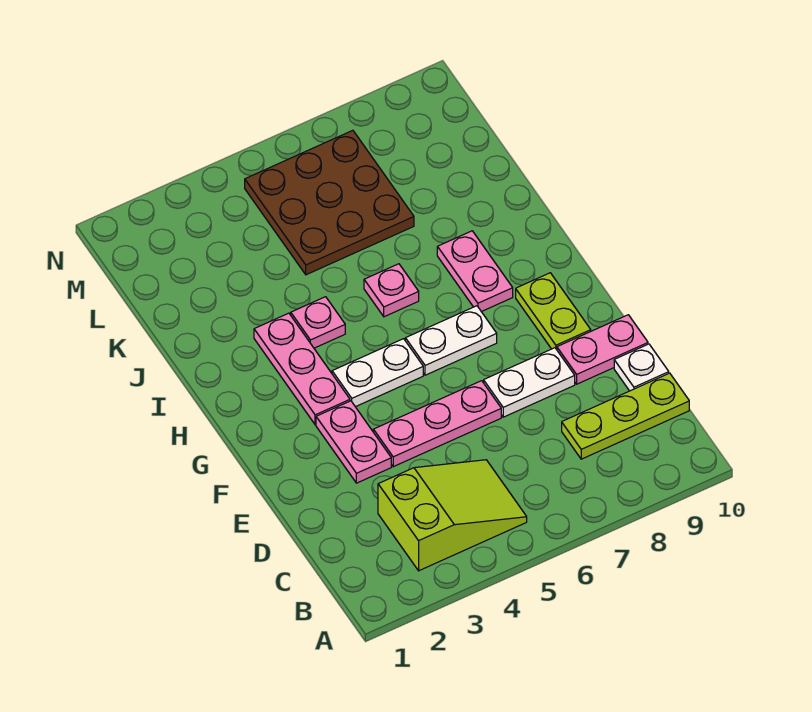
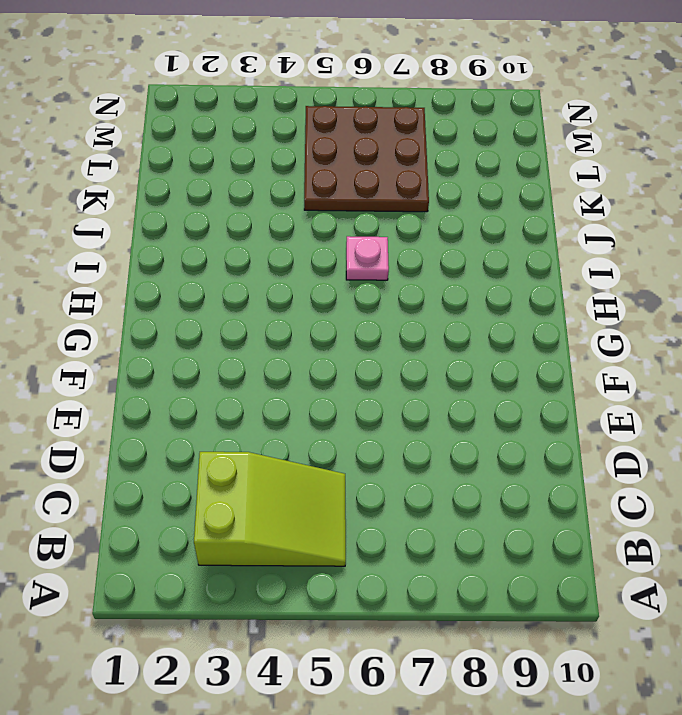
none -> lime 1x3 plate [562,373,689,459]
none -> white 1x1 plate [614,344,669,391]
none -> pink 1x2 plate [316,401,391,483]

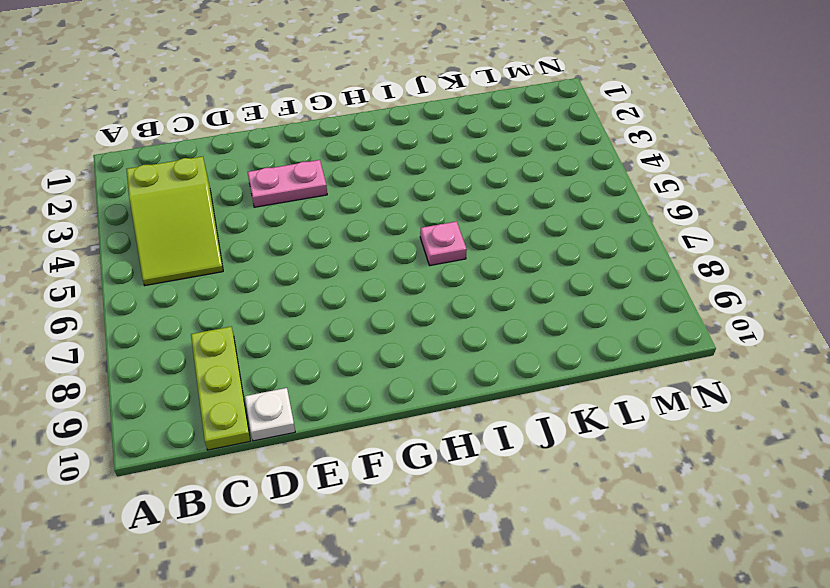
none -> pink 1x3 plate [373,381,501,467]
none -> white 1x2 plate [484,348,575,417]
none -> pink 1x2 plate [557,315,648,384]

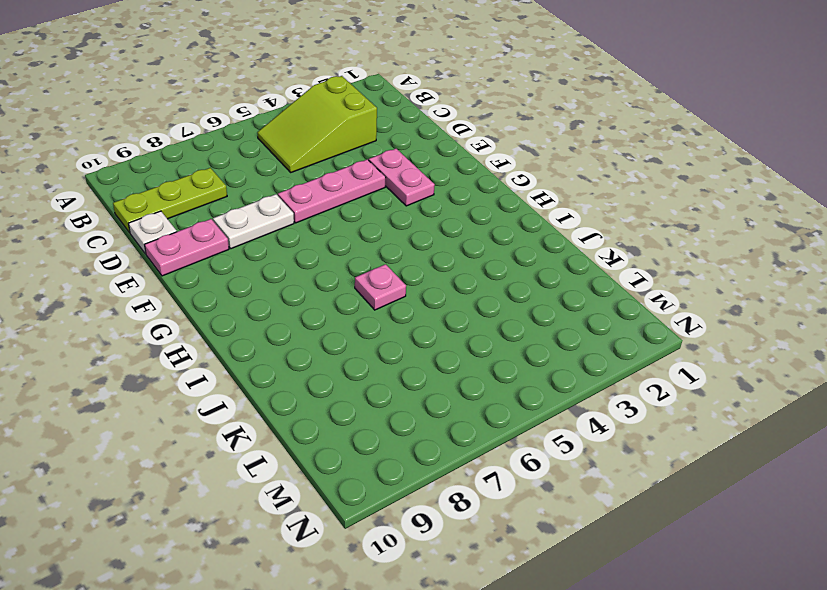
none -> lime 1x2 plate [516,273,591,350]
none -> pink 1x3 plate [254,313,350,425]
none -> white 1x2 plate [332,339,423,407]

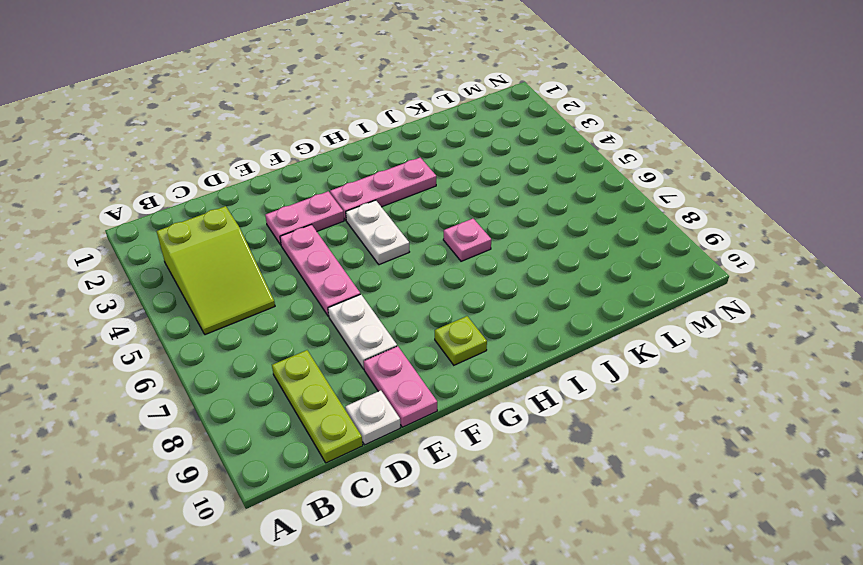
lime 1x1 plate [435,316,487,365] -> lime 1x2 plate [516,273,591,350]
none -> white 1x2 plate [405,306,497,375]
none -> pink 1x2 plate [437,231,513,312]
none -> pink 1x1 plate [291,297,345,348]

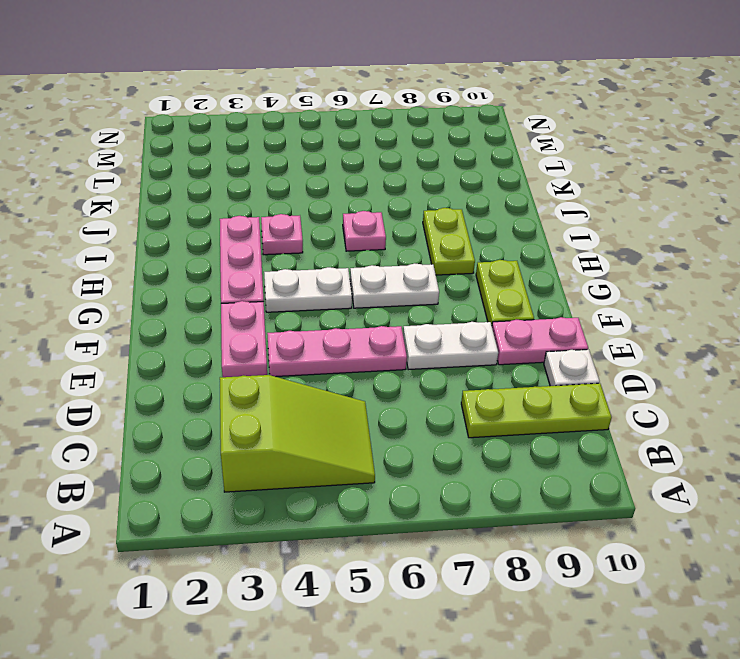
lime 1x2 plate [423,208,475,275] -> pink 1x2 plate [437,231,513,312]
none -> brown 3x3 plate [245,130,414,275]

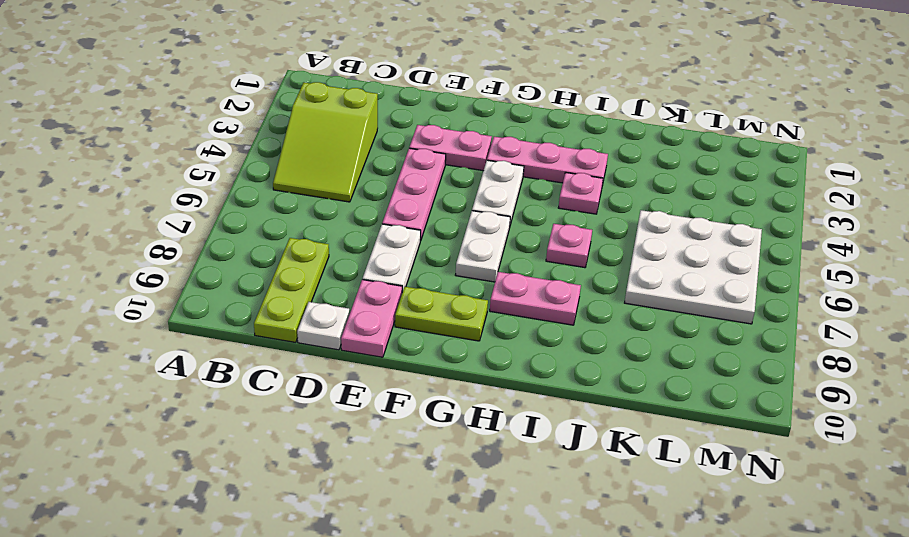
white 3x3 plate [625,210,762,324] -> brown 3x3 plate [245,130,414,275]

